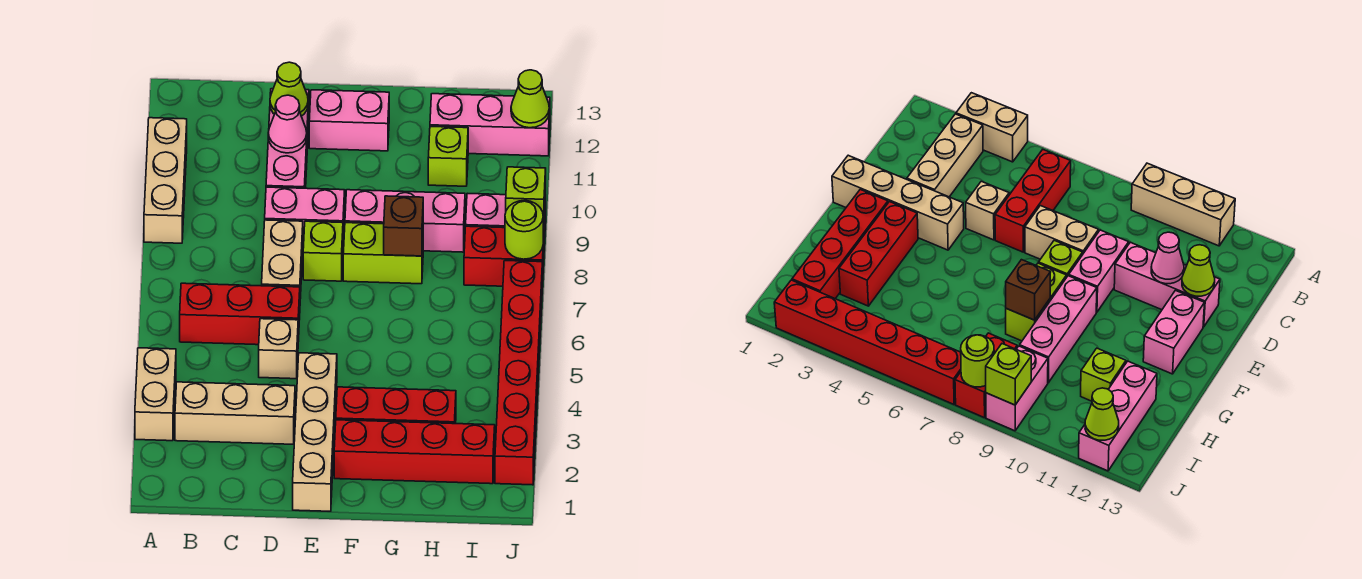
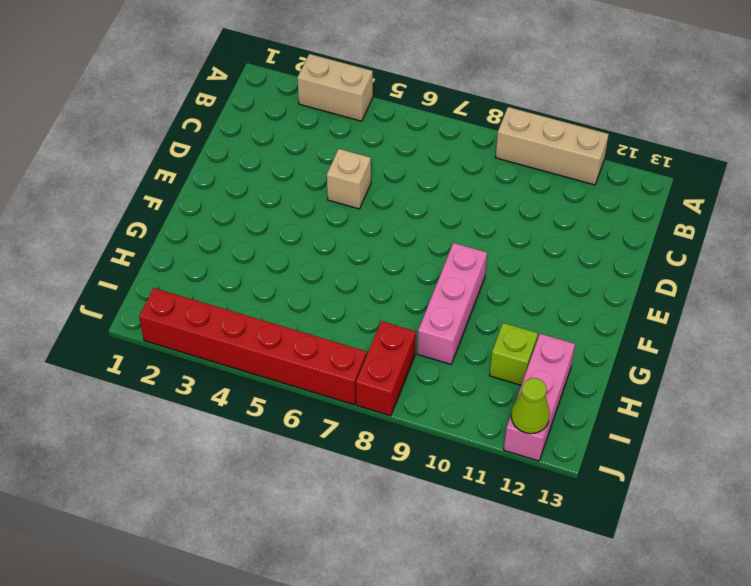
none -> tan 1x3 brick [175,382,295,444]
none -> red 1x3 brick [180,283,300,345]
none -> tan 1x2 brick [262,220,303,299]

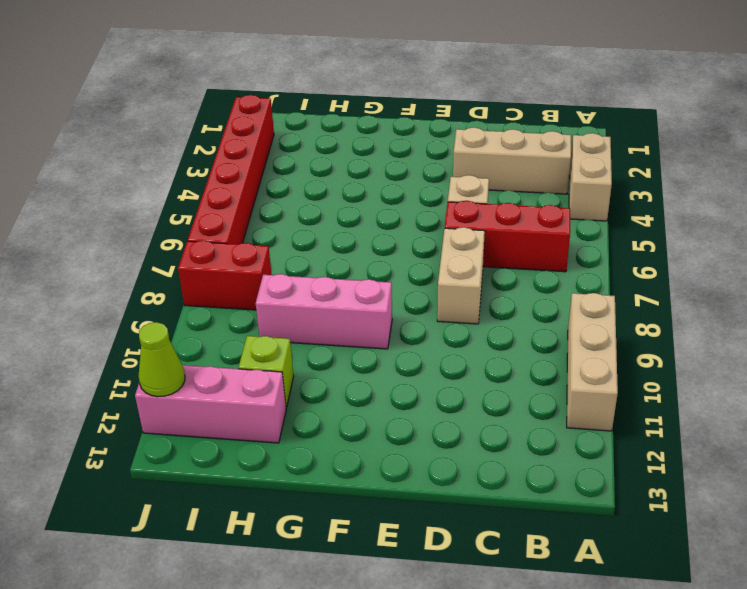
none -> pink 1x2 brick [265,187,345,247]
none -> pink 1x3 brick [266,89,309,188]
none -> tan 1x4 brick [293,353,337,511]

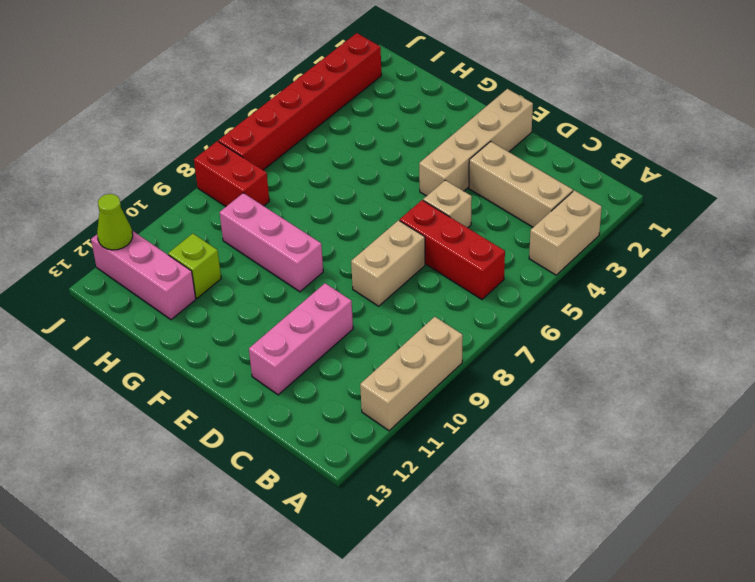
none -> pink 1x2 brick [265,187,345,247]
none -> lime 1x1 brick [303,221,343,281]
none -> pink 1x2 brick [309,90,389,151]

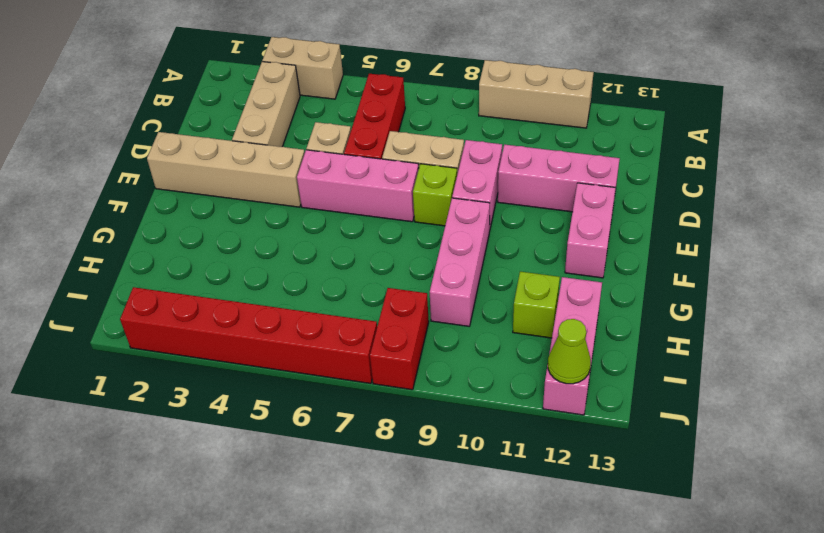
pink 1x3 brick [297,150,419,222] -> none
none -> red 1x4 brick [334,420,495,484]
none -> red 1x3 brick [336,387,456,424]
none -> lime 1x2 brick [343,223,423,284]

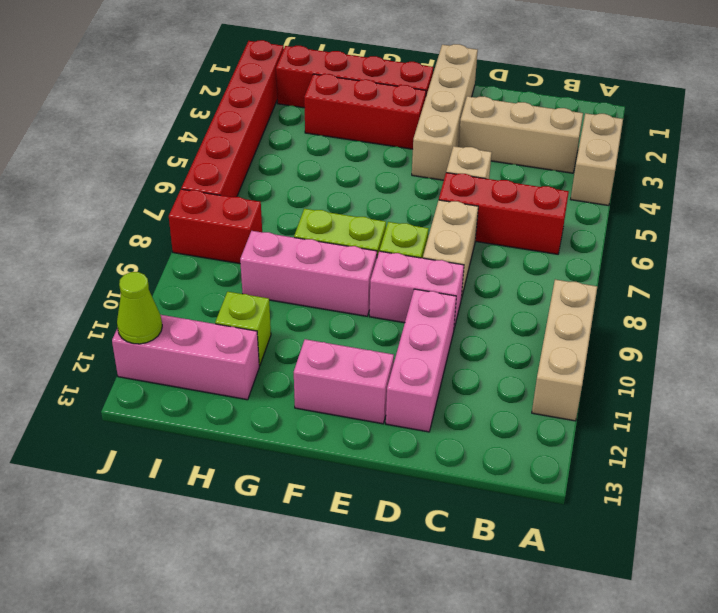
none -> pink 1x2 brick [466,193,546,245]
none -> pink 1x1 cone [268,95,307,153]
none -> lime 1x1 cone [270,62,308,116]

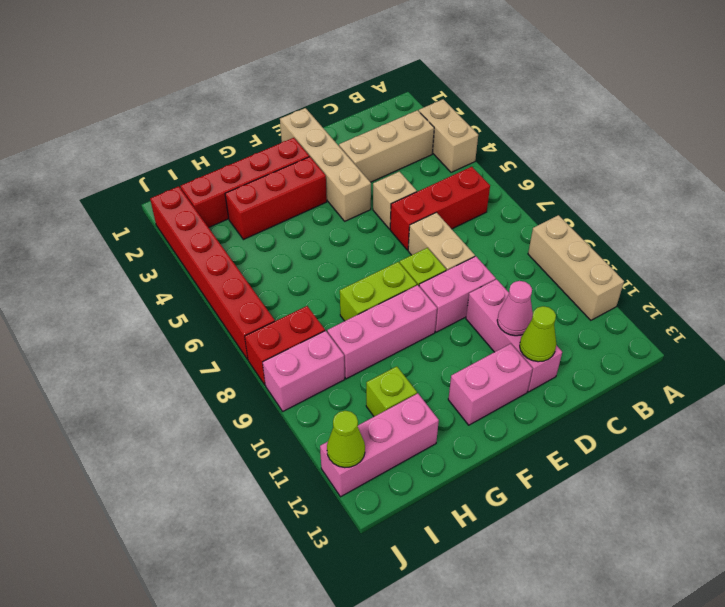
none -> brown 1x1 brick [384,196,423,256]
none -> lime 1x1 round brick [505,200,543,259]
none -> lime 1x1 brick [506,167,546,227]

